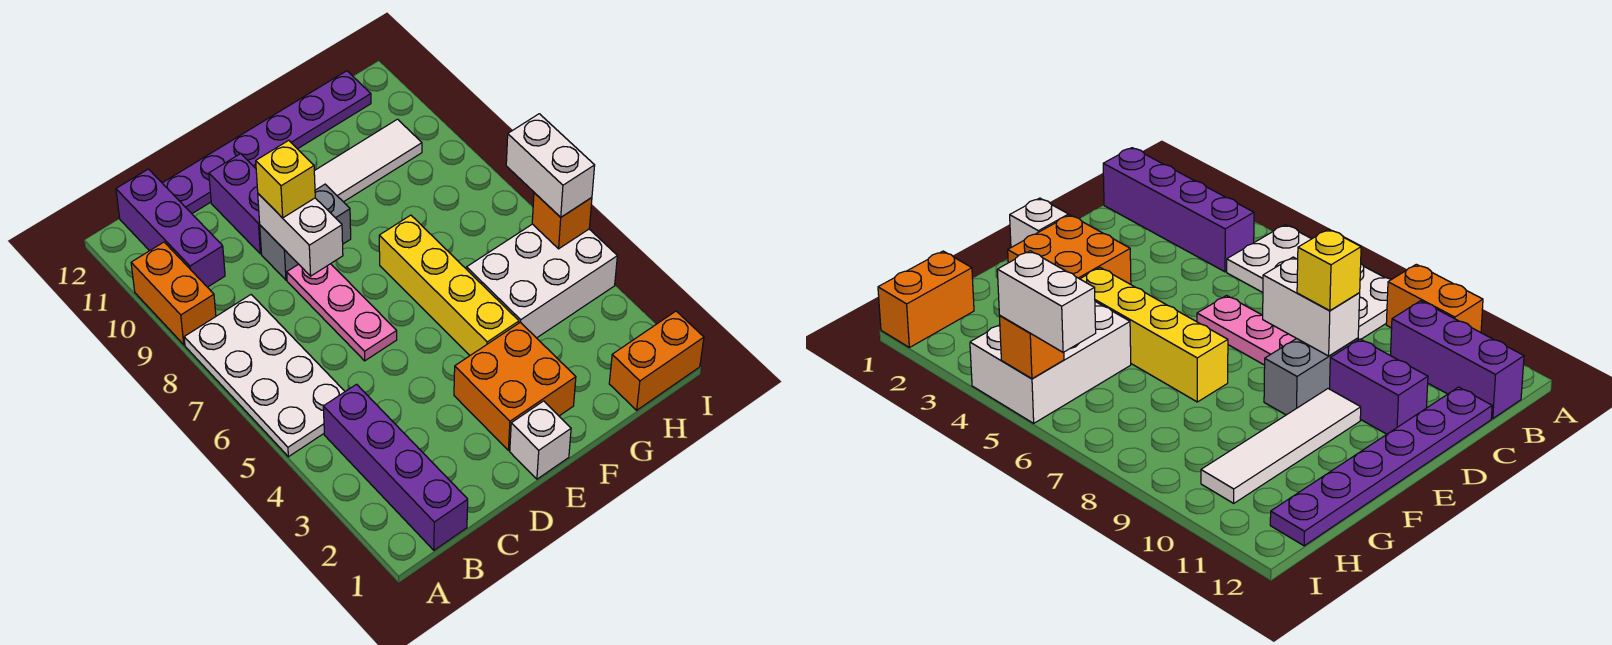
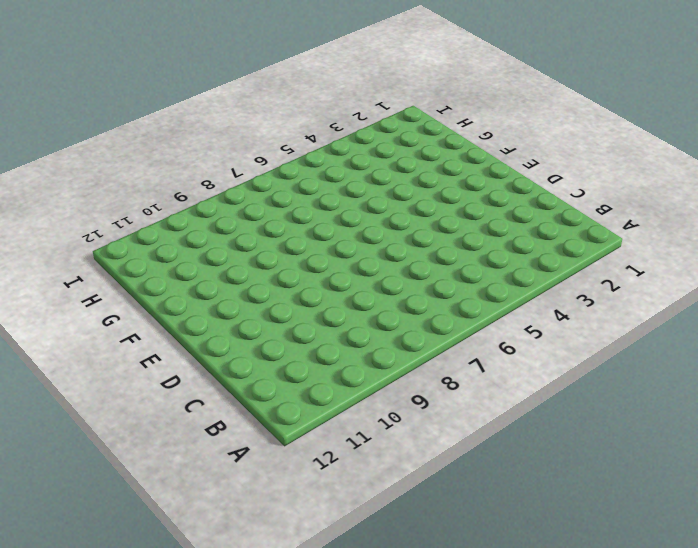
none -> white 2x4 plate [184,295,345,457]
none -> orange 1x2 brick [131,242,216,345]
none -> purple 1x4 brick [323,384,468,550]

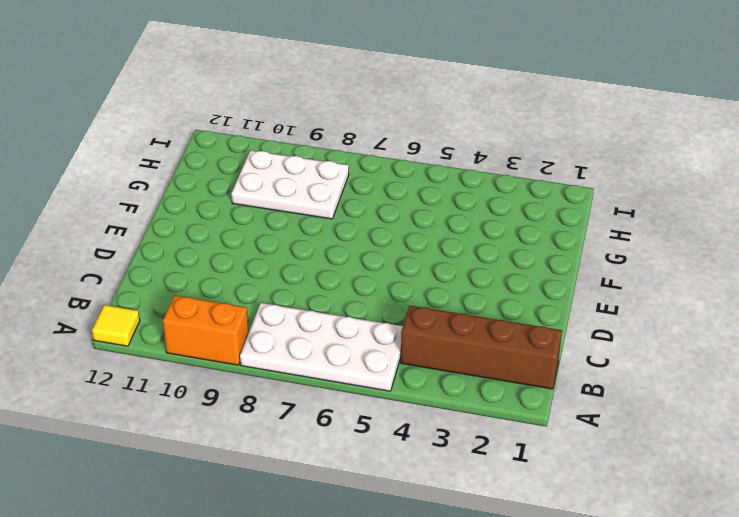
yellow 1x1 tile [92,305,140,346] -> none
brown 1x4 brick [401,306,562,389] -> purple 1x4 brick [323,384,468,550]
white 2x3 plate [231,150,349,219] -> white 1x4 tile [314,119,422,202]
none -> purple 1x3 brick [116,169,225,287]
none -> purple 1x6 plate [163,71,371,213]
none -> pink 1x3 plate [287,264,397,361]

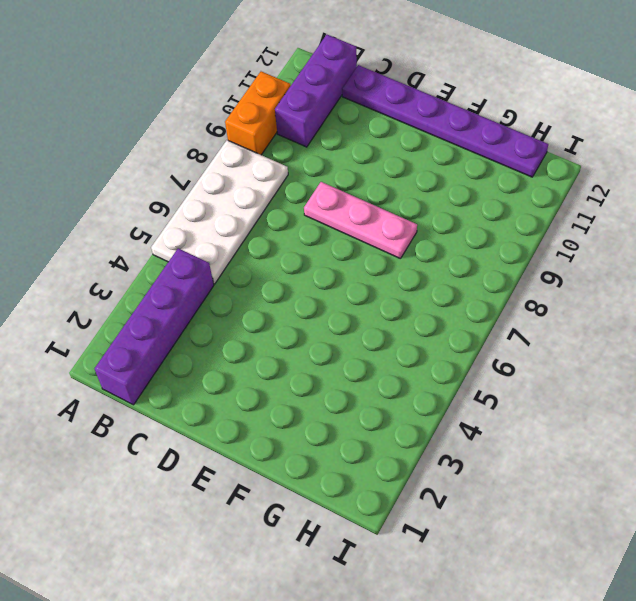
pink 1x3 plate [304,182,417,259] -> pink 1x3 plate turned to [287,264,397,361]
none -> grey 1x2 brick [260,184,351,280]
none -> purple 1x2 brick [209,154,261,254]
none -> white 1x1 brick [510,401,571,479]

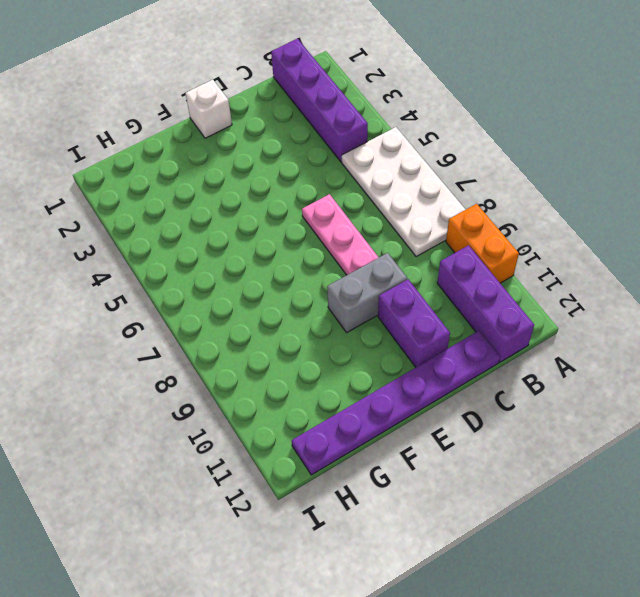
none -> orange 2x2 brick [454,322,576,450]
none -> white 1x4 tile [314,119,422,202]
none -> yellow 1x4 brick [379,215,519,355]

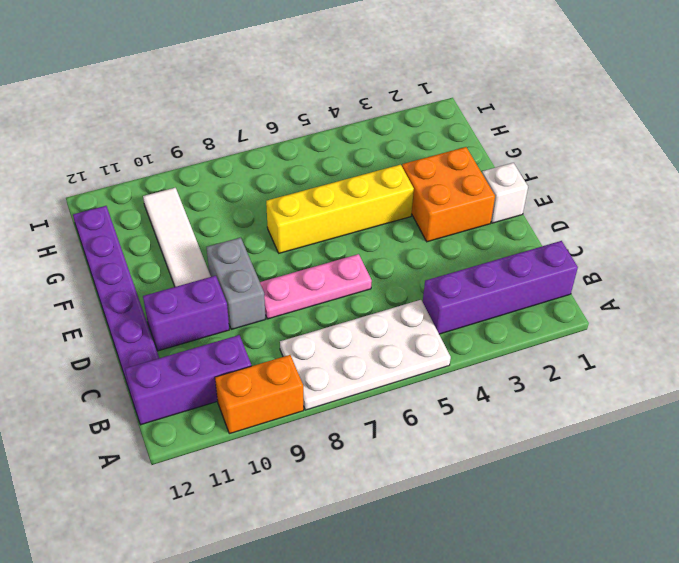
none -> white 2x3 brick [467,224,617,338]
none -> orange 1x2 brick [609,311,704,410]
none -> white 1x2 brick [258,194,343,276]

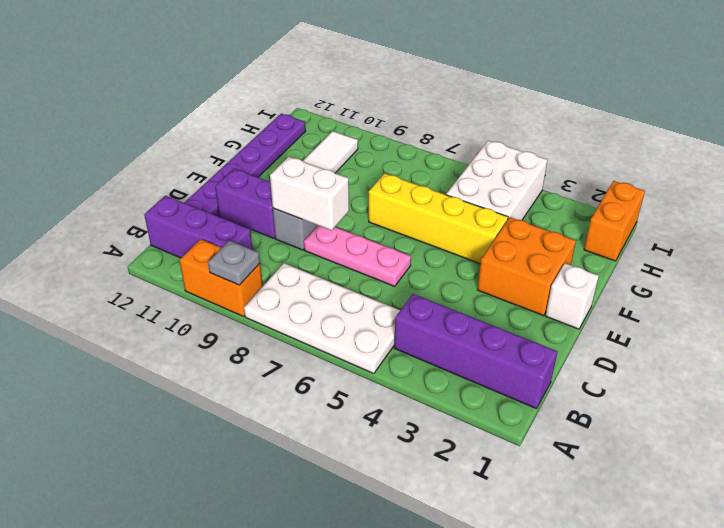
grey 1x1 plate [208,241,260,285] -> none
none -> orange 1x1 brick [532,193,592,249]
none -> yellow 1x1 brick [256,140,315,218]
none -> white 1x2 brick [506,114,595,217]

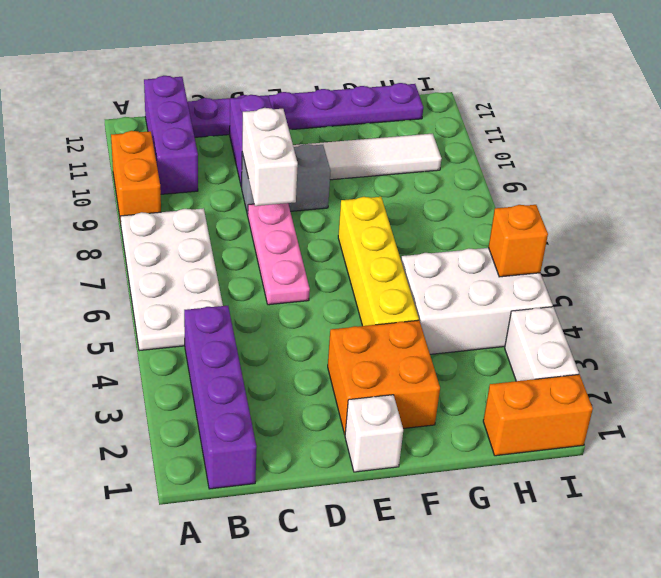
white 1x2 brick [505,307,579,381] -> white 1x2 brick moved to [506,114,595,217]
none -> yellow 1x1 brick [256,140,315,218]

